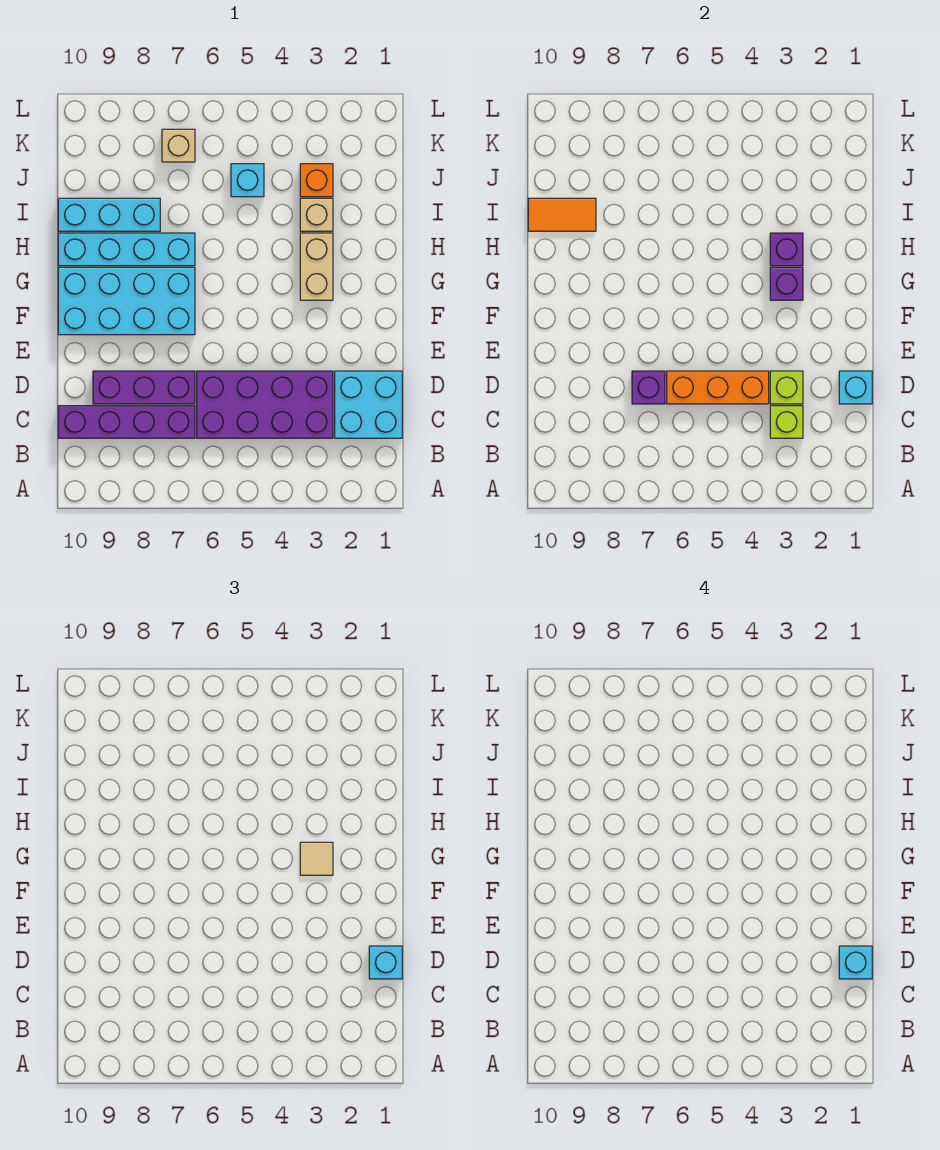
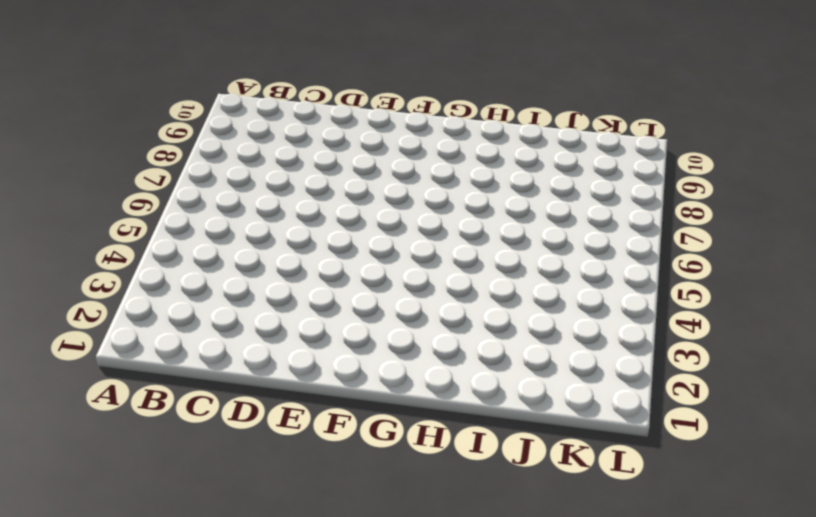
none -> cyan 2x2 brick [335,371,402,438]
none -> purple 2x4 brick [197,371,333,438]
none -> purple 1x4 brick [58,406,195,438]

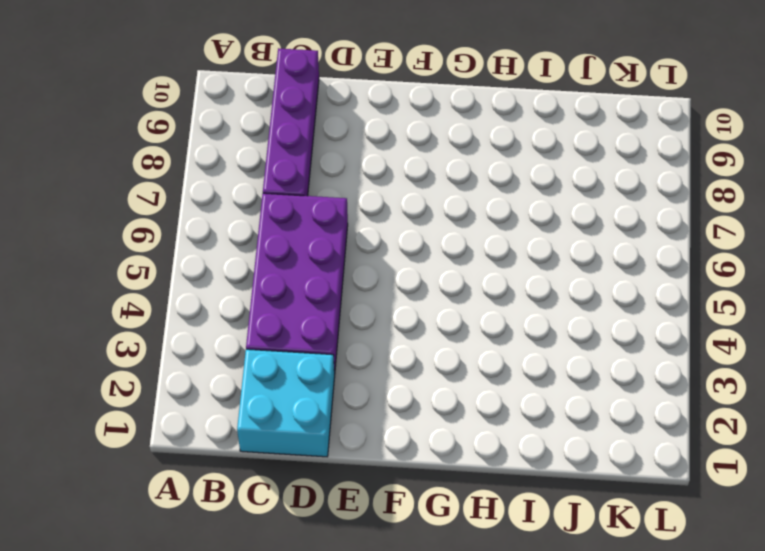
none -> purple 1x3 brick [93,371,195,404]
none -> cyan 2x4 brick [58,267,195,335]
none -> tan 1x2 brick [300,233,333,300]

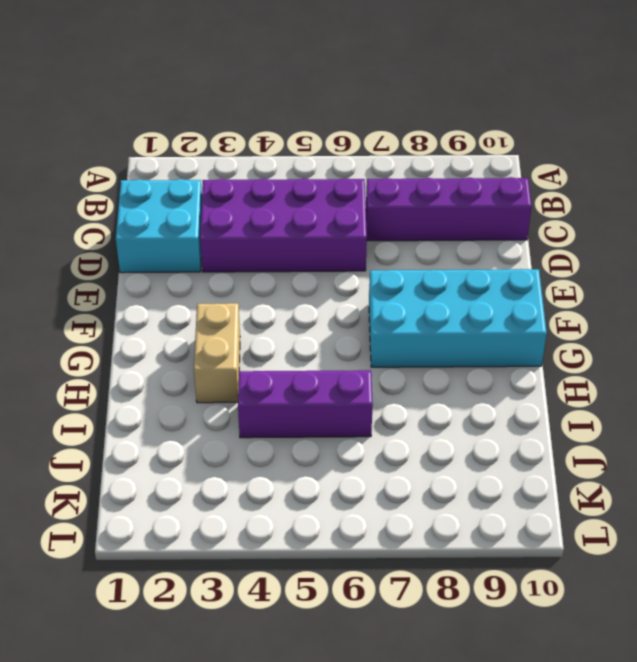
purple 1x3 brick [238,370,373,438] -> purple 1x3 brick moved to [93,371,195,404]
none -> cyan 1x4 brick [58,233,195,266]
none -> tan 1x1 brick [300,198,333,231]
none -> cyan 1x3 brick [58,198,160,231]

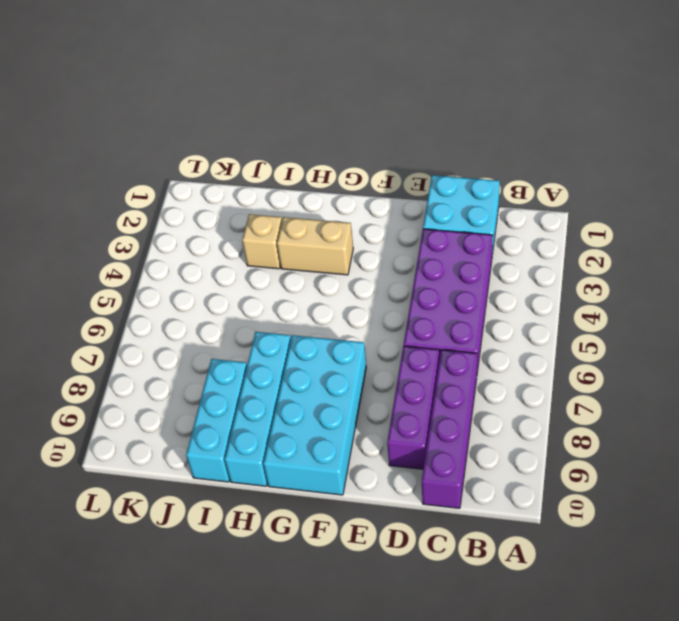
none -> orange 1x1 brick [300,164,333,197]
none -> cyan 1x1 brick [231,164,264,197]
none -> tan 1x1 brick [162,129,195,162]

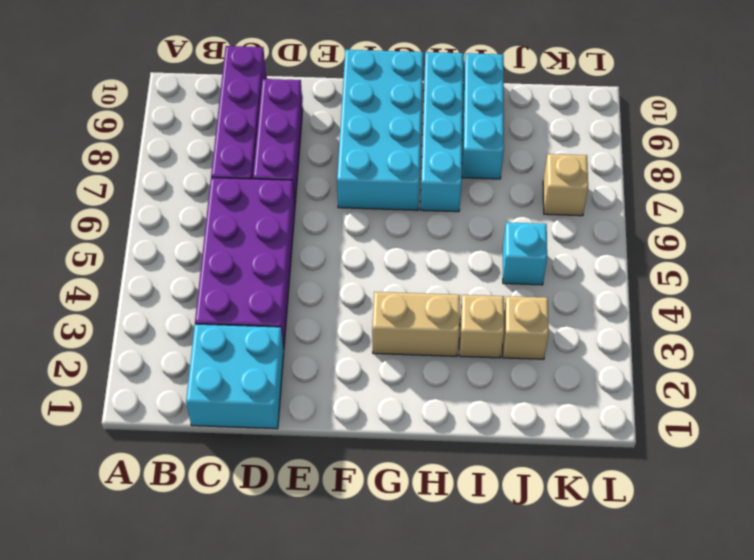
tan 1x1 brick [503,296,549,359] -> orange 1x1 brick [300,164,333,197]
none -> lime 1x1 brick [770,406,803,438]
none -> cyan 1x1 brick [839,371,872,404]
none -> lime 1x1 brick [770,371,803,404]

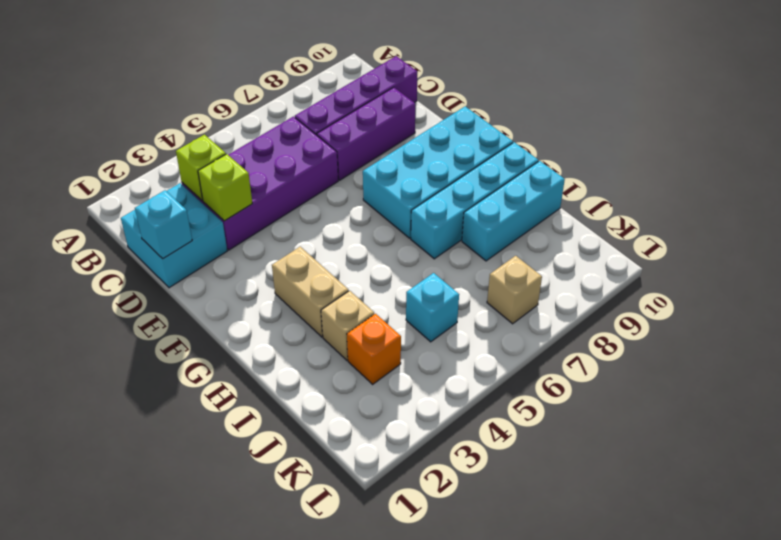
none -> orange 1x3 brick [667,371,769,404]
none -> purple 1x1 brick [632,371,665,404]
none -> purple 1x1 brick [770,267,803,300]

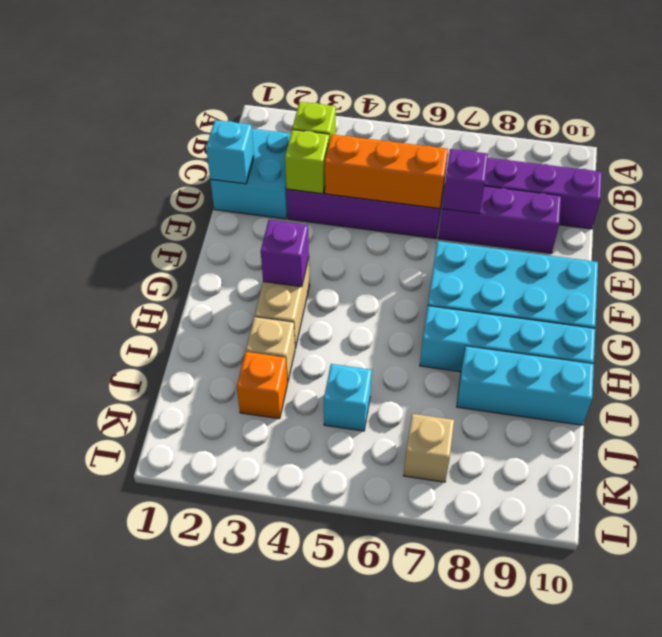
none -> purple 1x1 brick [770,233,803,266]
none -> orange 1x2 tile [528,198,596,231]
none -> cyan 1x1 brick [369,946,402,979]

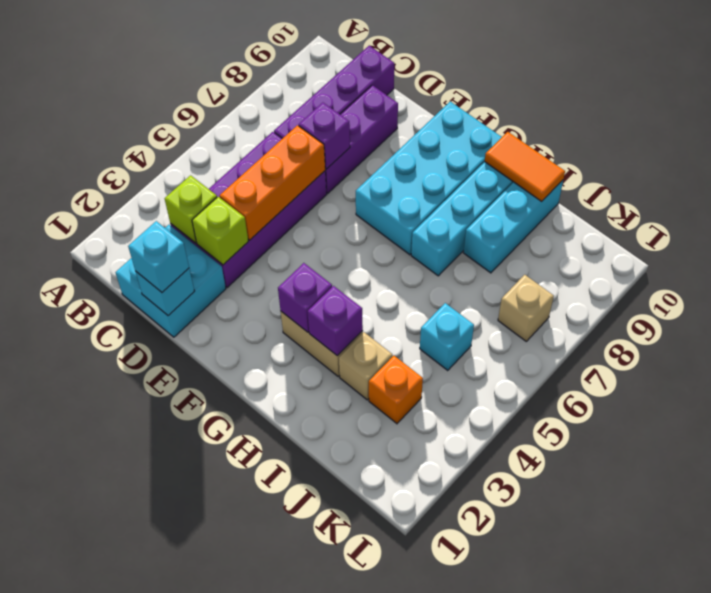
orange 1x2 tile [485,132,565,201] -> orange 1x2 tile turned to [528,198,596,231]
none -> tan 1x1 tile [300,842,333,875]
none -> cyan 1x1 brick [839,946,872,979]

